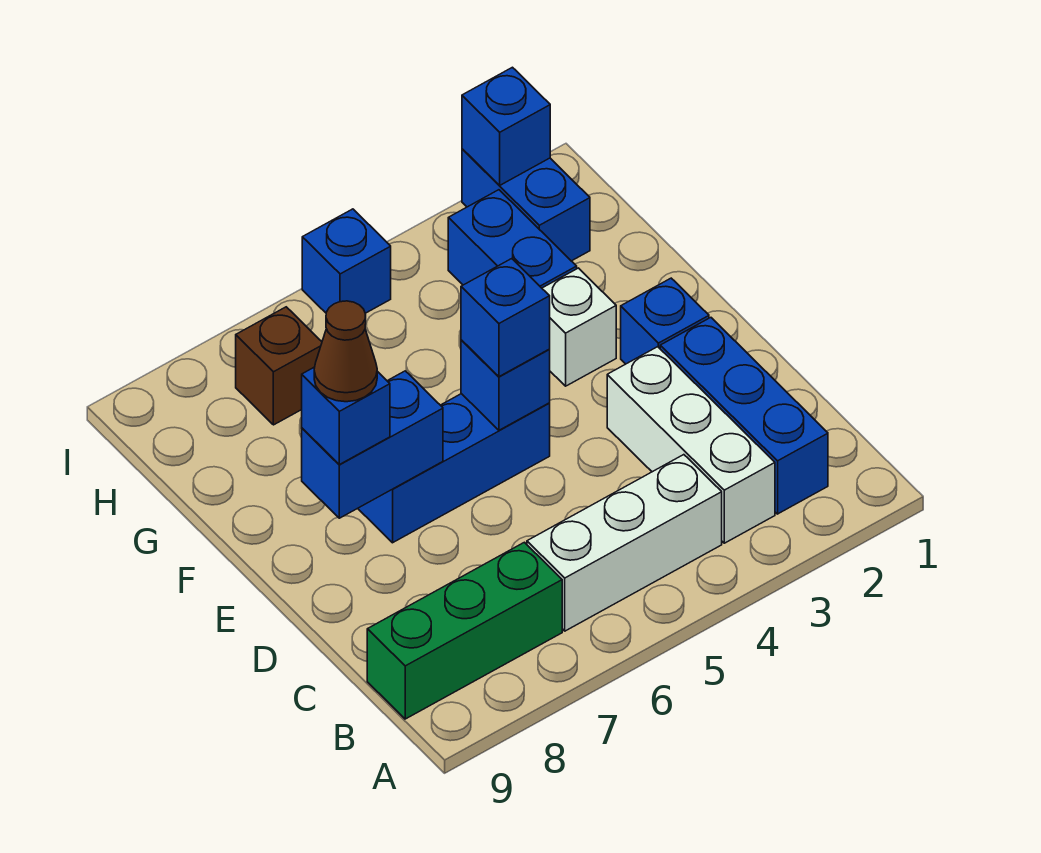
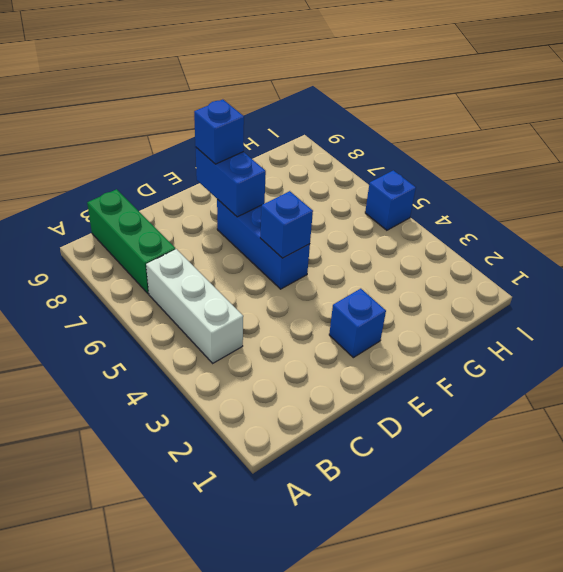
none -> blue 1x3 brick [660,318,828,514]
none -> white 1x3 brick [607,347,775,543]
none -> white 1x1 brick [542,268,616,386]

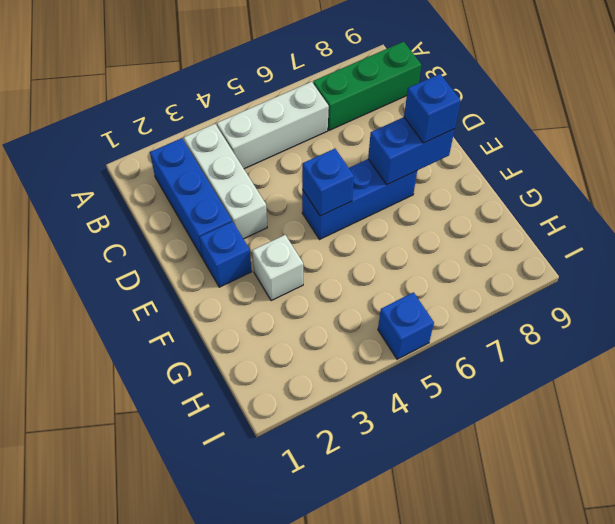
none -> blue 1x2 brick [448,190,577,288]
none -> blue 1x2 brick [462,149,590,261]
none -> brown 1x1 brick [236,307,322,425]

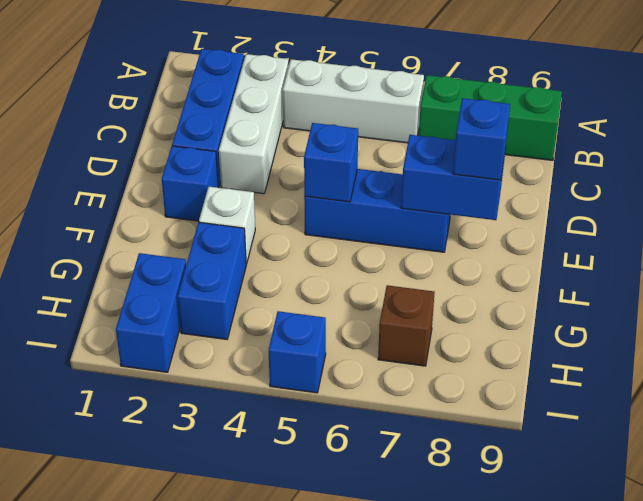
none -> blue 1x1 brick [462,67,550,185]
none -> blue 1x1 brick [461,259,550,377]
none -> brown 1x1 cone [314,301,377,402]

